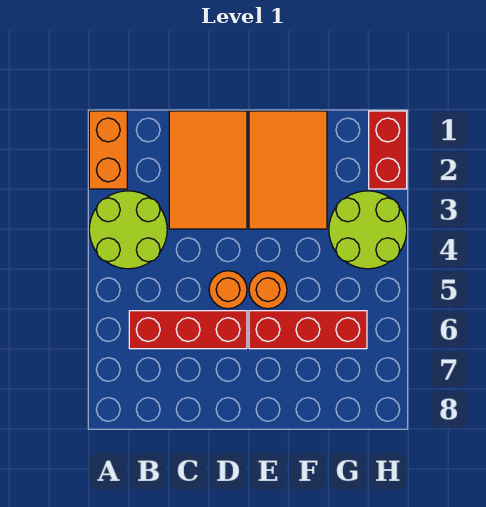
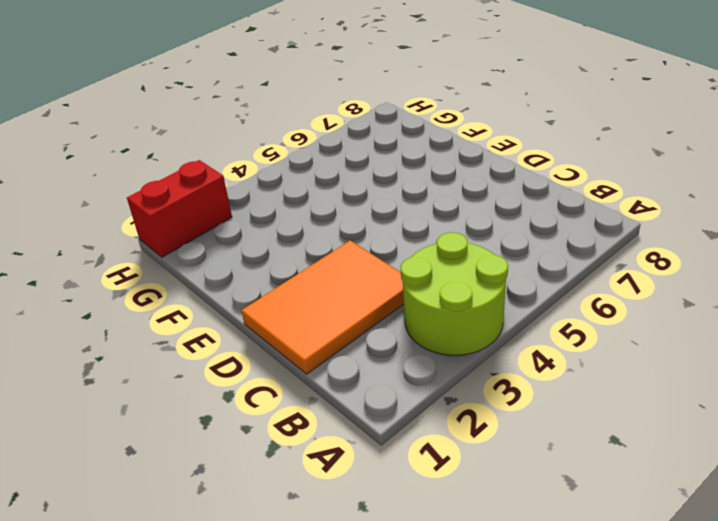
none -> orange 1x2 brick [89,111,127,189]
none -> red 1x3 brick [129,311,247,349]

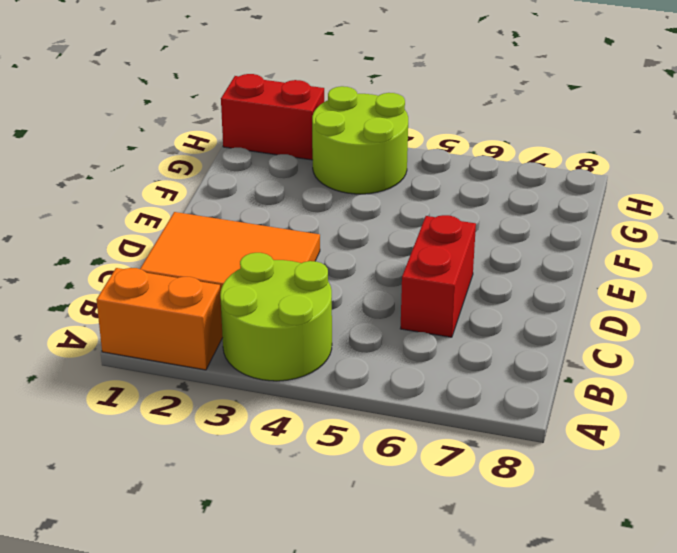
red 1x2 brick [400,215,476,337] -> red 1x3 brick [129,311,247,349]
none -> orange 1x1 round brick [209,271,247,309]
none -> orange 2x3 tile [249,111,327,229]

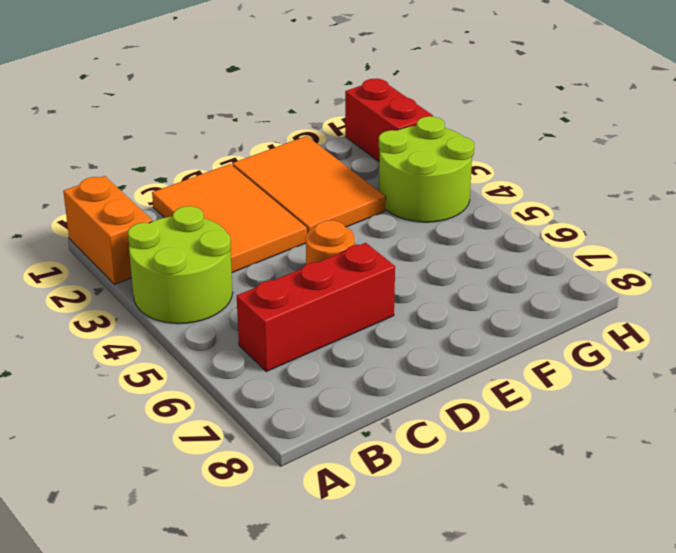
none -> orange 1x1 round brick [249,271,287,309]
none -> red 1x3 brick [249,311,367,349]

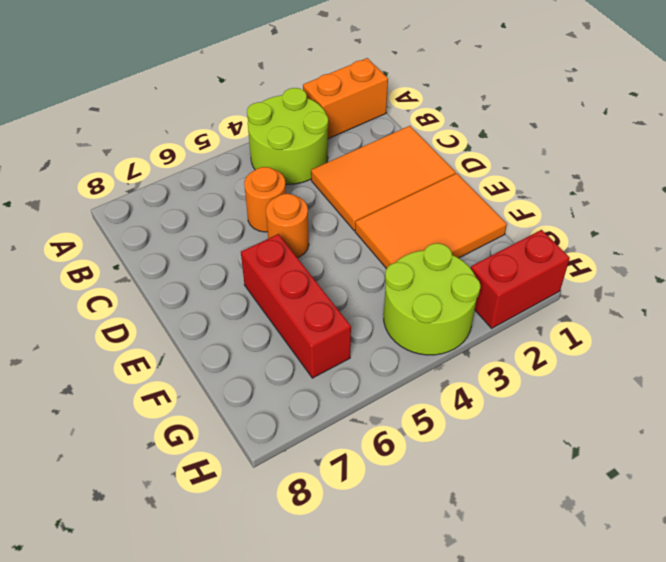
orange 1x1 round brick [244,167,286,232] -> orange 1x1 round brick moved to [249,271,287,309]
none -> red 1x3 brick [129,311,247,349]

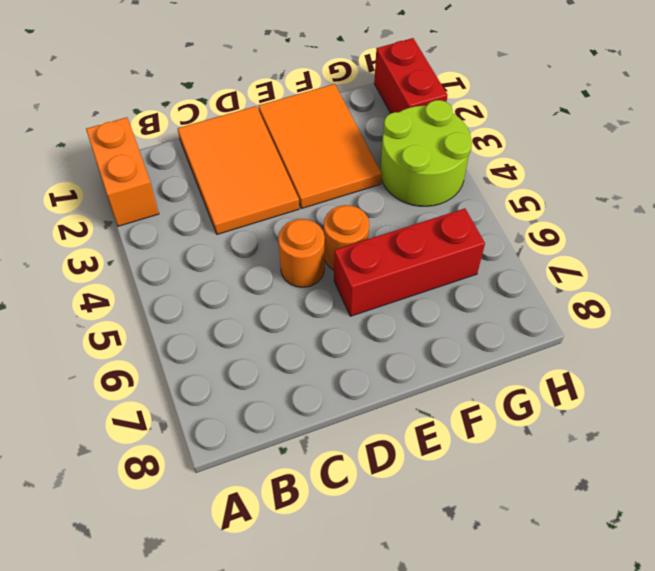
none -> lime 2x2 round brick [89,191,167,269]
none -> red 1x3 brick [129,311,247,349]

